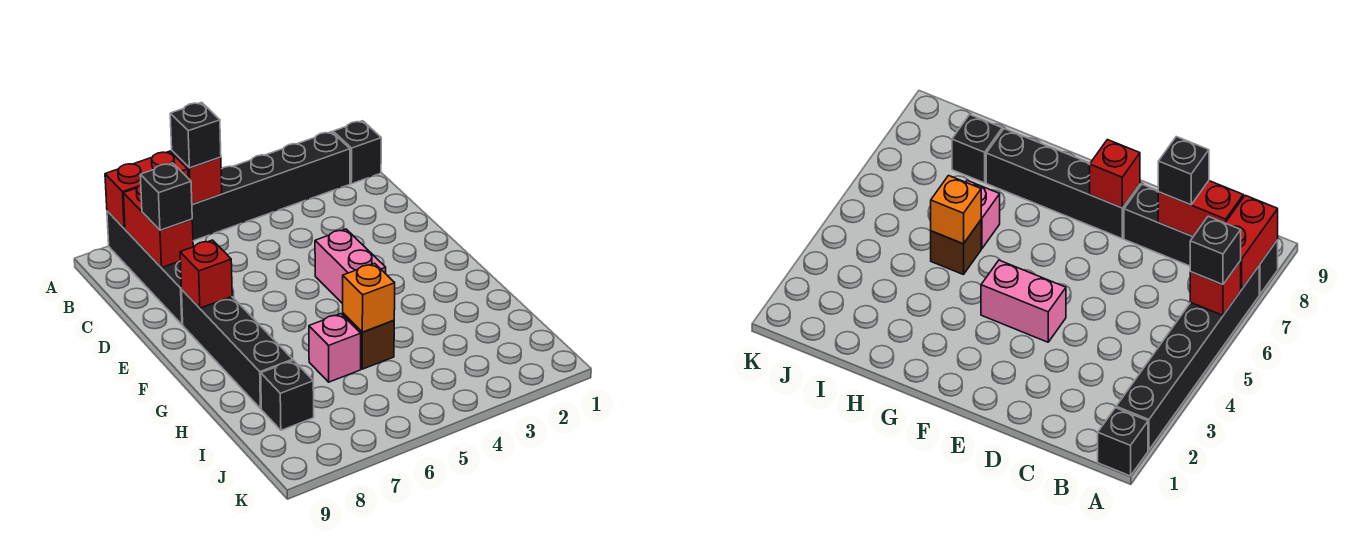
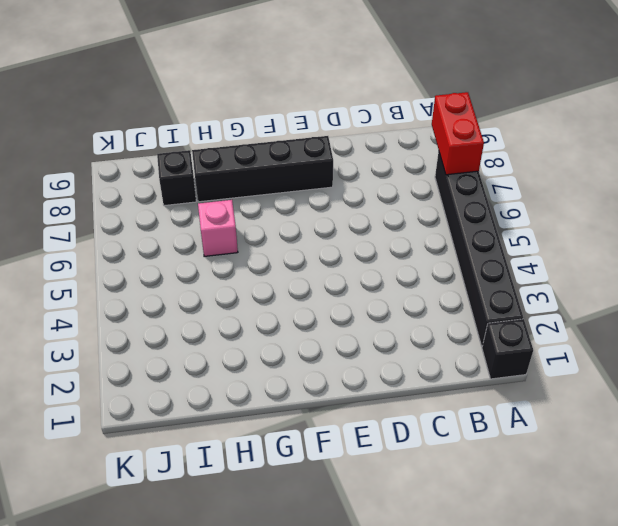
none -> black 1x4 brick [107,211,183,325]
none -> pink 1x2 brick [315,229,386,304]
none -> brown 1x1 brick [343,313,394,369]

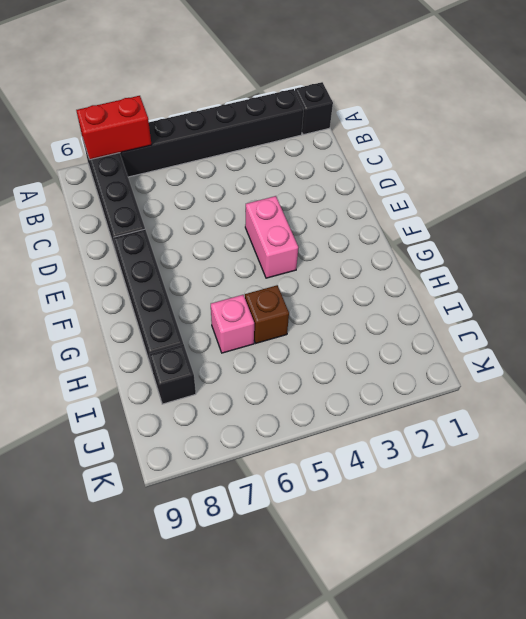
none -> red 1x1 brick [172,151,222,204]
none -> red 1x2 brick [123,185,193,268]
none -> red 1x1 brick [180,240,232,308]

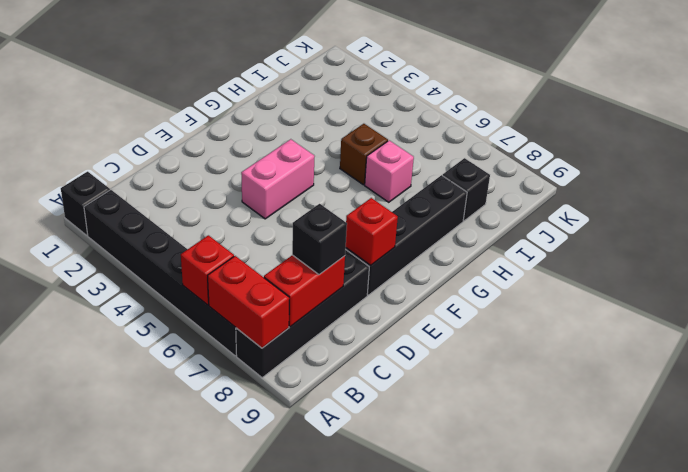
none -> orange 1x1 brick [343,263,395,332]
none -> black 1x1 brick [170,102,221,168]

